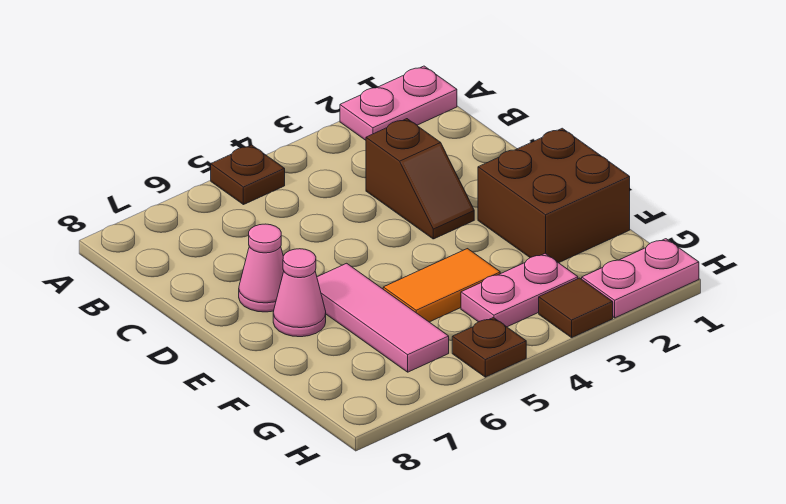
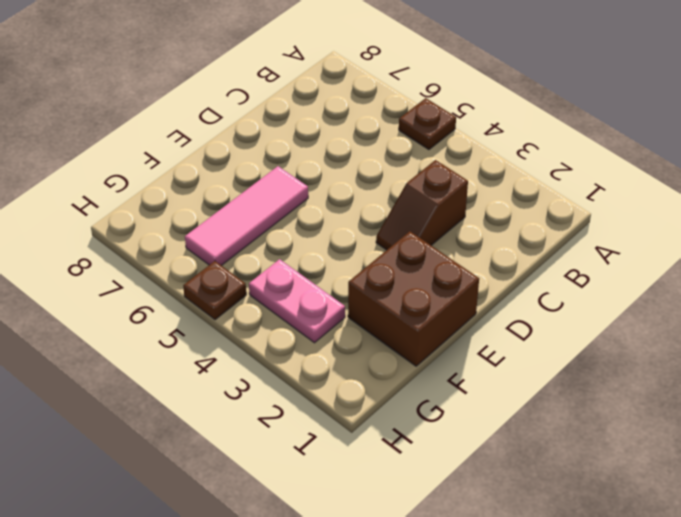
none -> pink 1x2 plate [340,66,457,140]
none -> pink 1x1 cone [239,224,284,312]
none -> pink 1x1 cone [273,249,326,337]

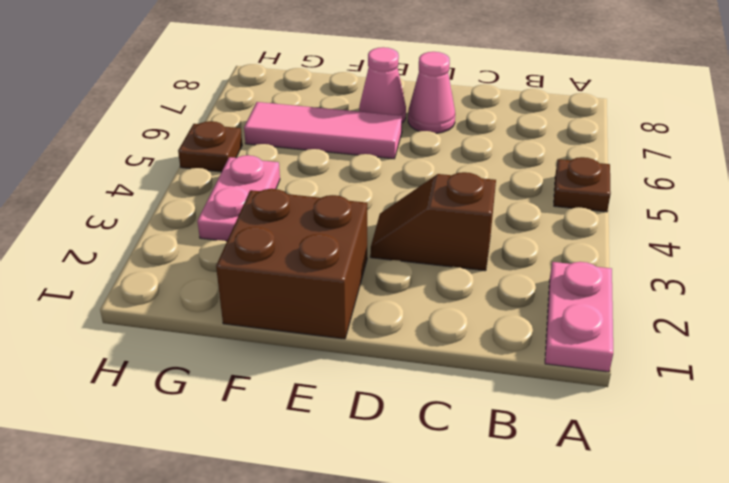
none -> orange 1x2 tile [383,249,500,322]
none -> pink 1x2 plate [582,239,699,318]
none -> brown 1x1 tile [539,278,613,338]

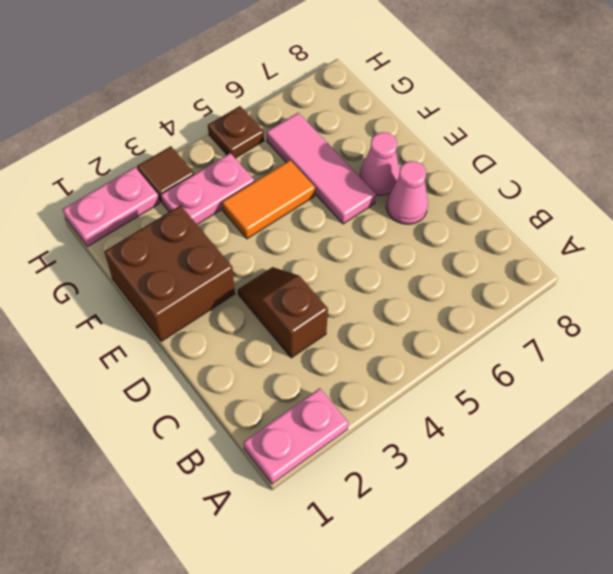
none -> brown 1x1 plate [211,145,285,205]

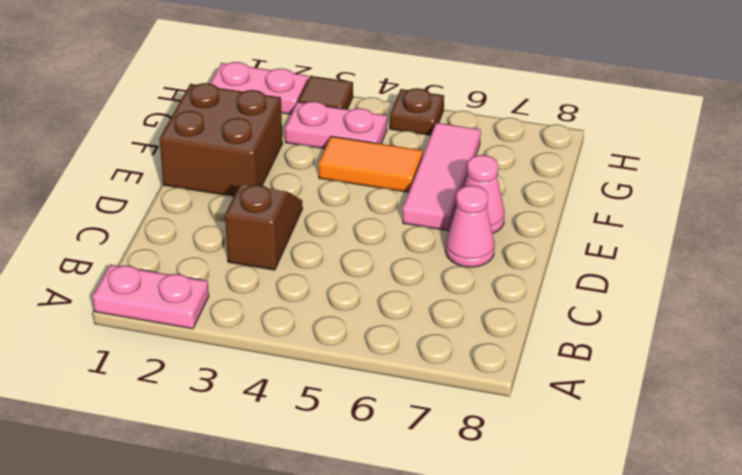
none -> brown 1x1 plate [211,145,285,205]

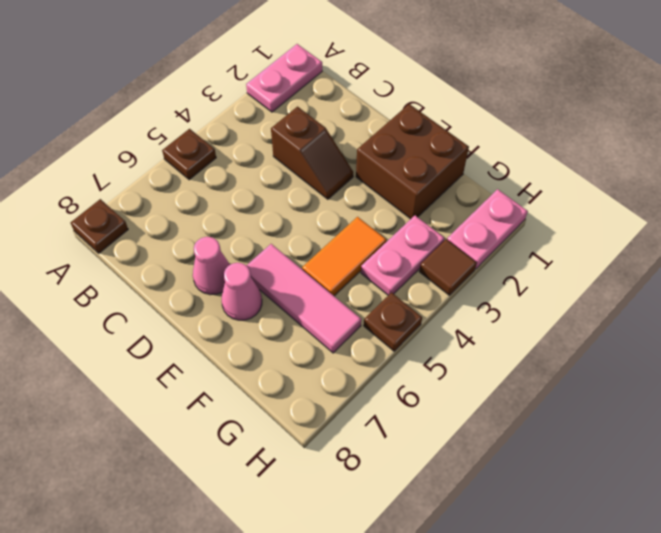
brown 1x1 plate [71,199,128,253] -> none

